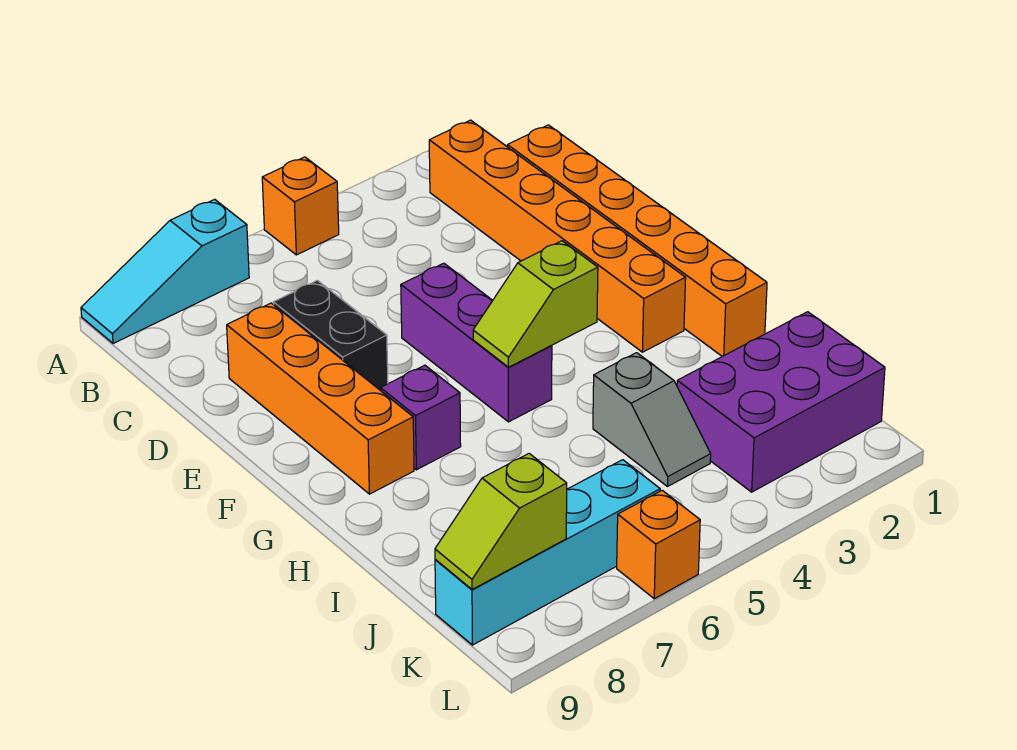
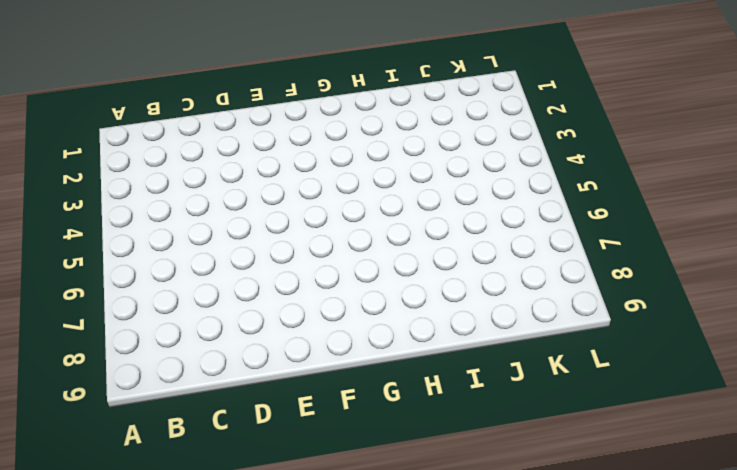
none -> orange 1x1 brick [262,157,339,255]
none -> cyan 1x3 slope [81,199,249,344]
none -> orange 1x6 brick [429,120,686,352]

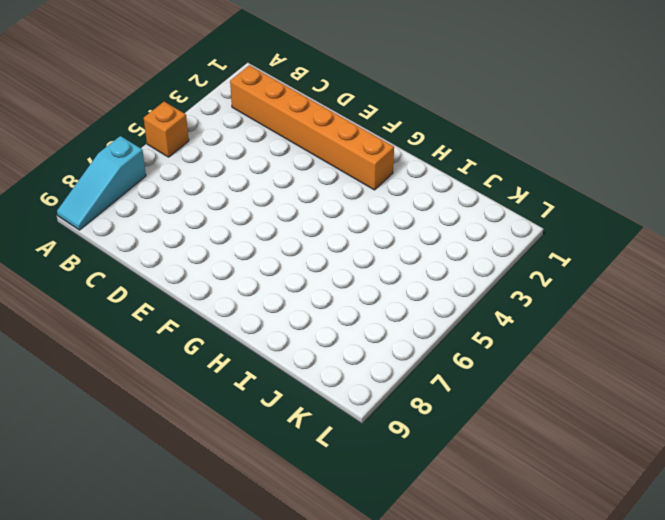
none -> orange 1x6 brick [507,125,767,356]
none -> black 1x2 brick [273,280,388,390]
none -> orange 1x4 brick [227,303,414,494]

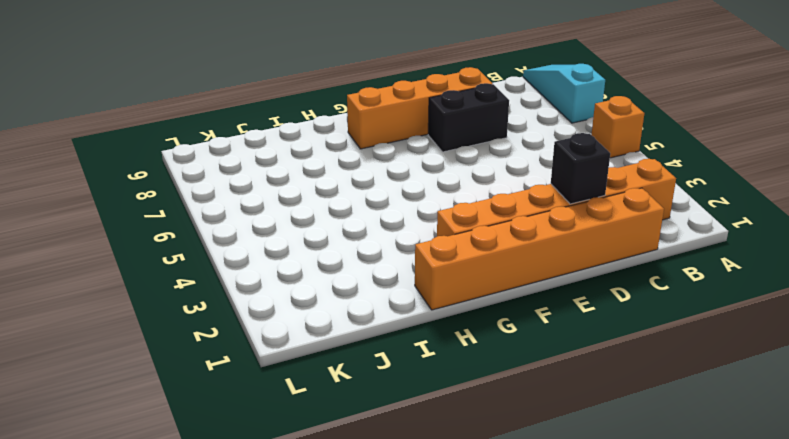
black 1x1 brick [551,133,610,204] -> none
none -> purple 1x3 brick [401,263,552,422]
none -> purple 1x1 brick [381,365,461,470]
none -> grey 1x2 slope [593,353,711,487]

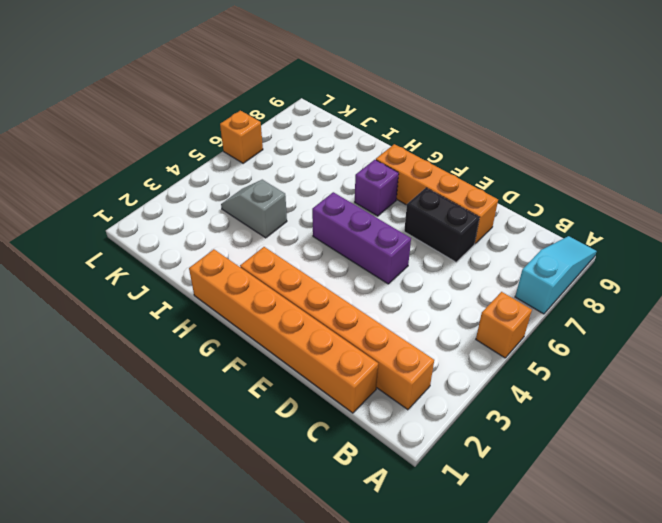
none -> purple 2x3 brick [677,312,885,492]
none -> cyan 1x4 brick [435,460,660,645]
none -> lime 1x2 slope [473,241,598,367]

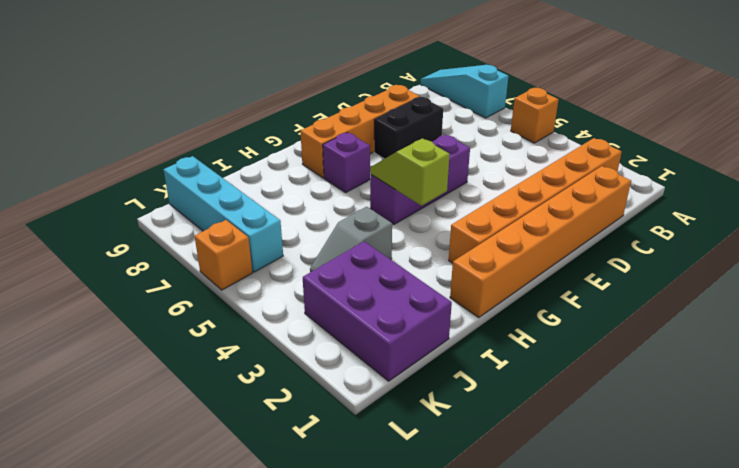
none -> lime 1x2 slope [435,454,567,590]

